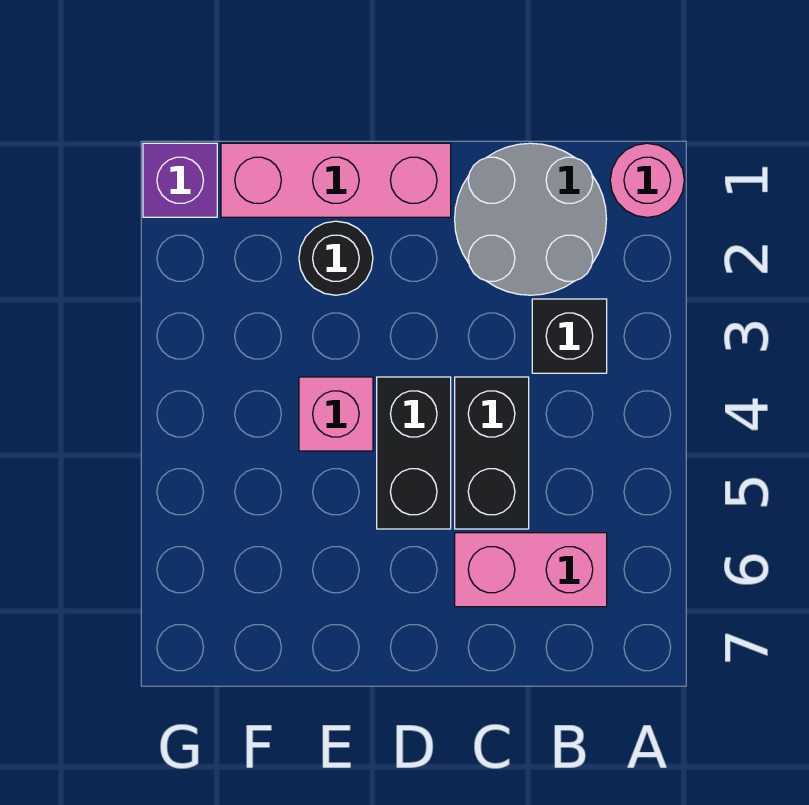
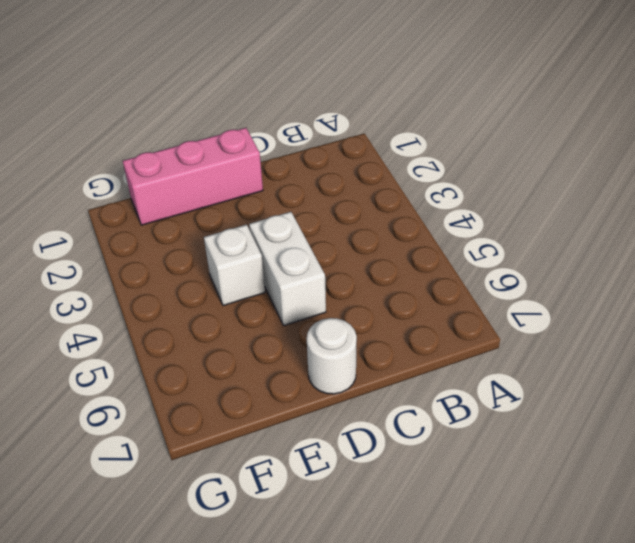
white 1x2 brick [249,212,326,326] -> black 1x2 brick [377,377,451,529]
white 1x1 round brick [307,318,357,394] -> none
white 1x1 brick [204,225,265,306] -> pink 1x1 brick [299,377,373,451]
none -> pink 1x1 round brick [610,143,684,217]
none -> grey 2x2 round brick [455,143,607,295]

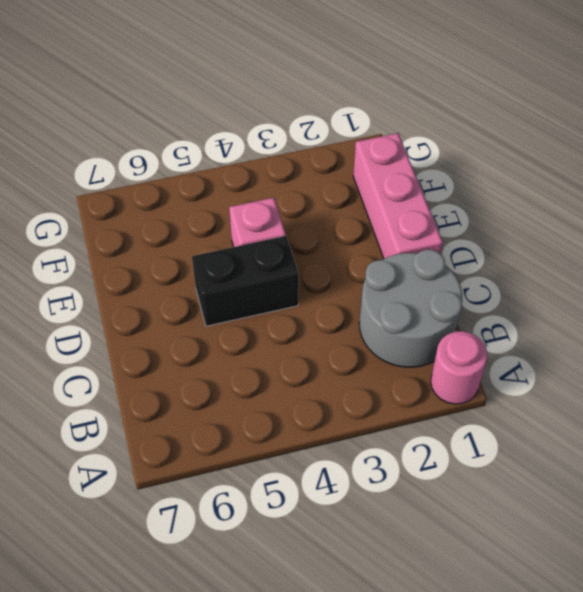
none -> black 1x1 brick [532,299,607,373]
none -> pink 1x2 brick [455,533,607,607]

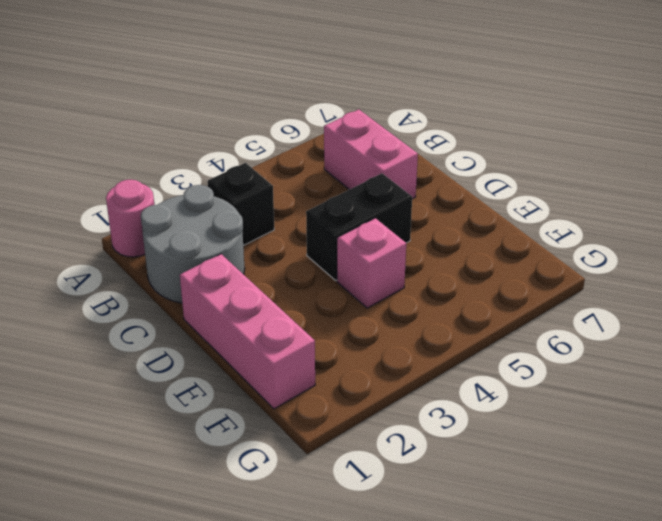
none -> black 1x2 brick [455,377,529,529]
none -> black 1x1 round brick [299,221,373,295]

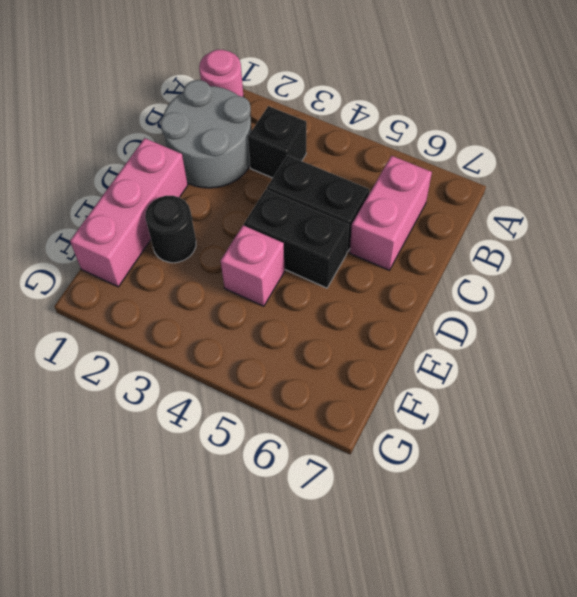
none -> purple 1x1 brick [143,143,217,217]

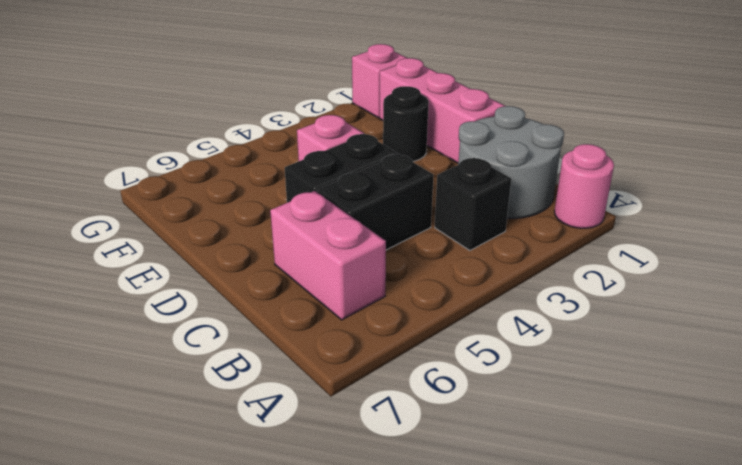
pink 1x1 brick [352,44,407,118] -> purple 1x1 brick [143,143,217,217]

